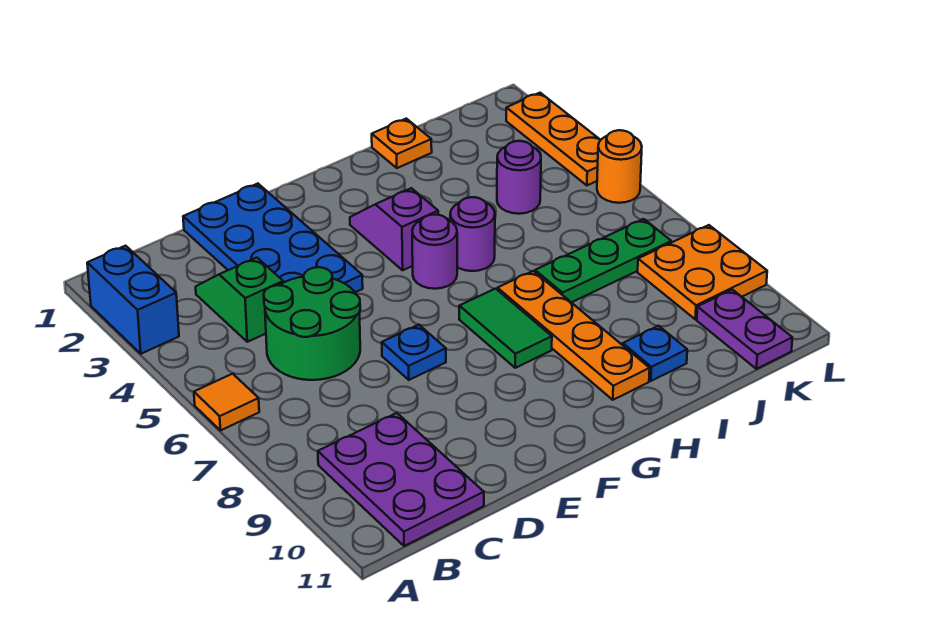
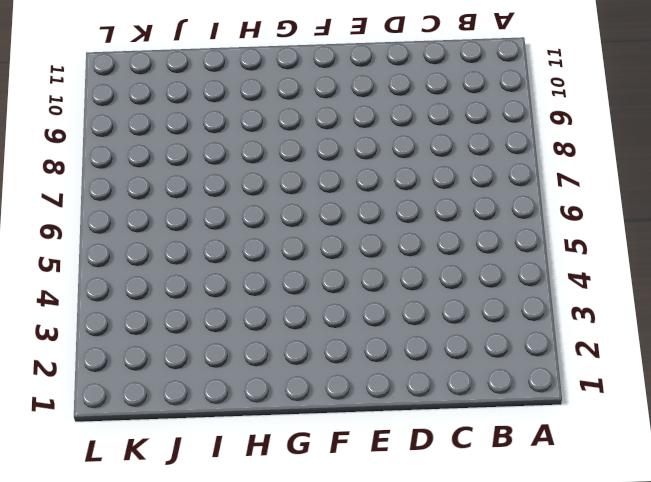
none -> blue 1x2 brick [87,246,179,354]
none -> orange 1x1 tile [194,374,259,431]
none -> purple 2x3 plate [318,413,484,546]

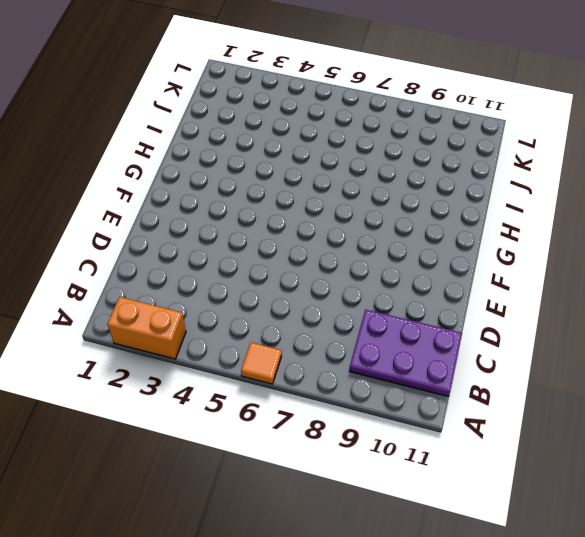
orange 1x2 brick [107,297,186,359] -> blue 1x2 brick [87,246,179,354]
none -> green 1x2 slope [196,258,283,342]
none -> green 2x2 round brick [264,267,360,380]
none -> blue 2x4 plate [183,184,363,292]

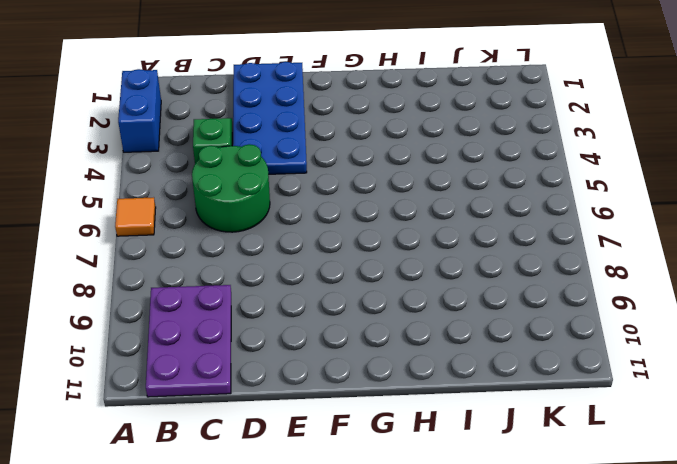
none -> blue 1x1 plate [382,325,446,380]
none -> purple 1x2 slope [350,188,438,270]
none -> purple 1x1 round brick [412,215,457,289]

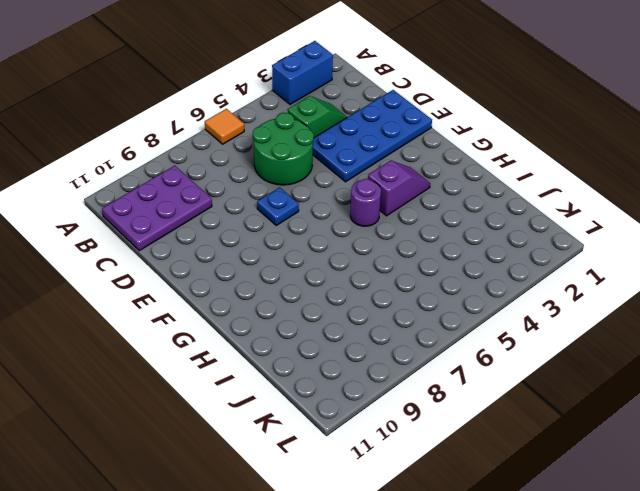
none -> green 1x2 tile [459,289,552,368]
none -> purple 1x1 round brick [450,197,495,271]
none -> orange 1x4 plate [497,271,650,400]

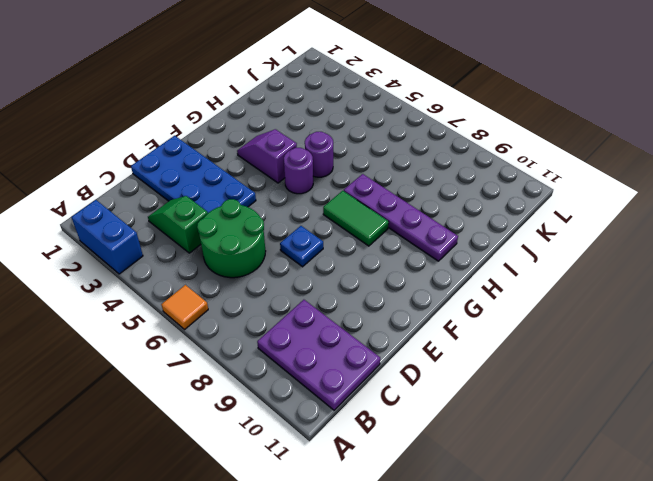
purple 1x4 plate [344,174,458,261] -> orange 1x4 plate [497,271,650,400]
none -> orange 1x1 plate [372,119,432,168]
none -> green 1x3 plate [535,219,671,302]
none -> blue 1x1 plate [623,326,687,381]

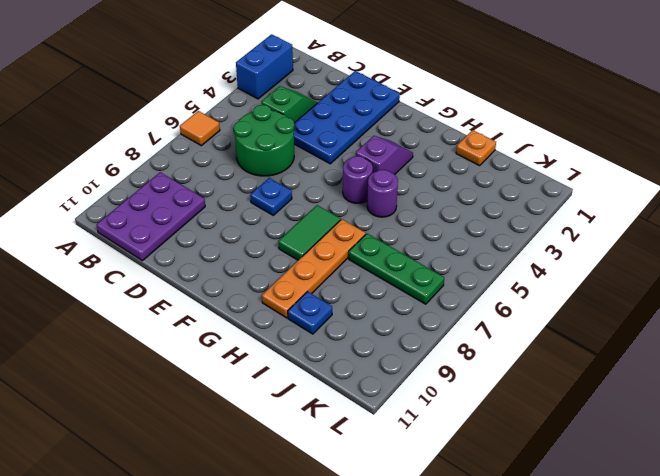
none -> purple 1x1 round brick [497,141,541,214]
none -> orange 2x2 plate [638,225,767,319]
none -> purple 1x2 plate [697,290,792,369]

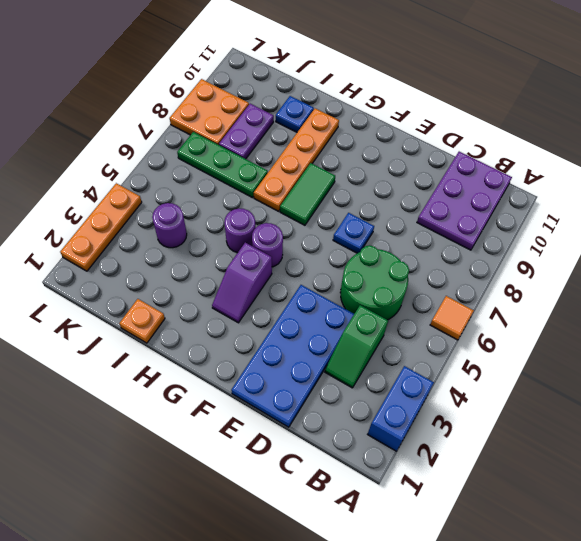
purple 1x2 plate [219,104,274,159] -> purple 1x2 plate moved to [697,290,792,369]
none -> orange 1x1 round brick [597,130,642,203]

